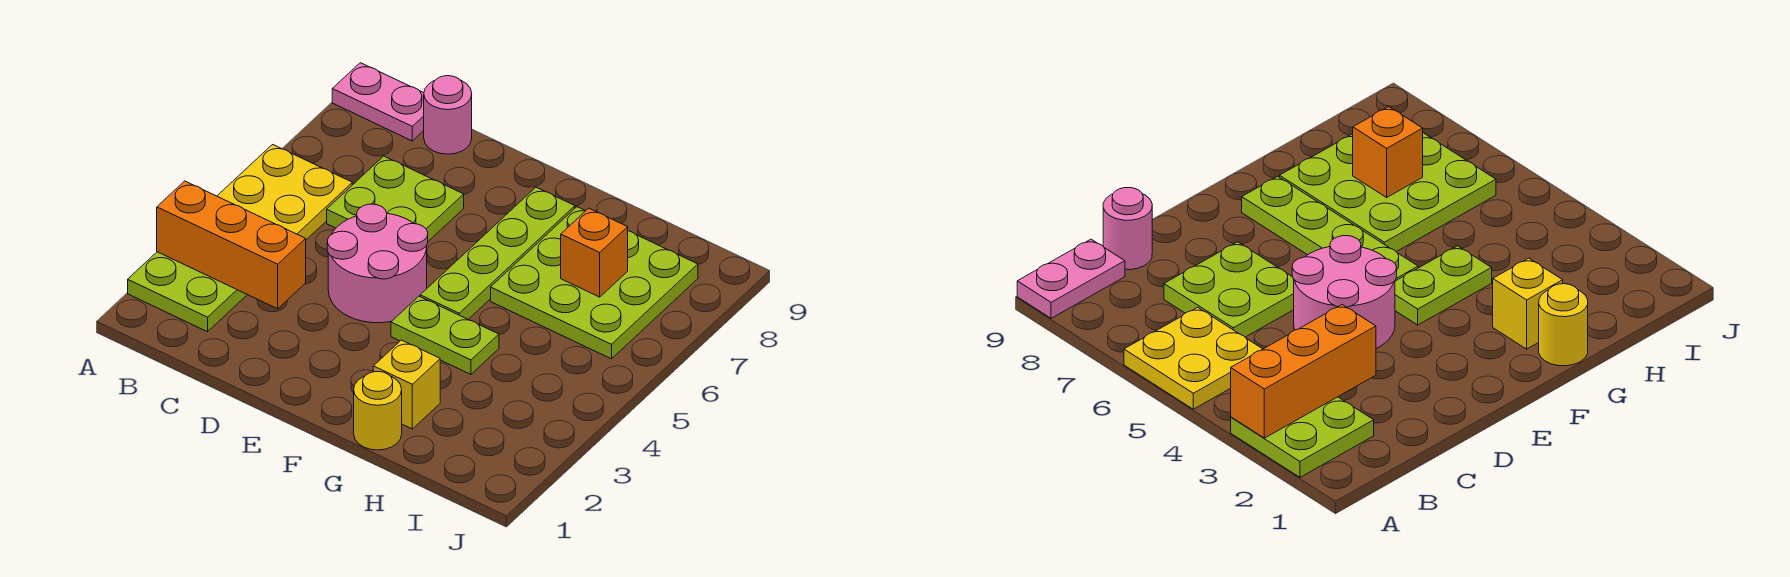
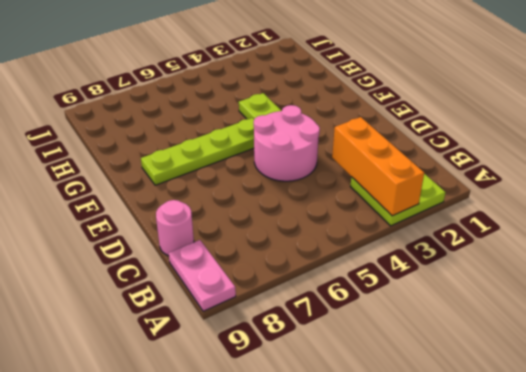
none -> yellow 2x2 plate [217,145,352,240]
none -> lime 2x2 plate [327,156,464,241]
none -> yellow 1x1 round brick [354,372,402,450]

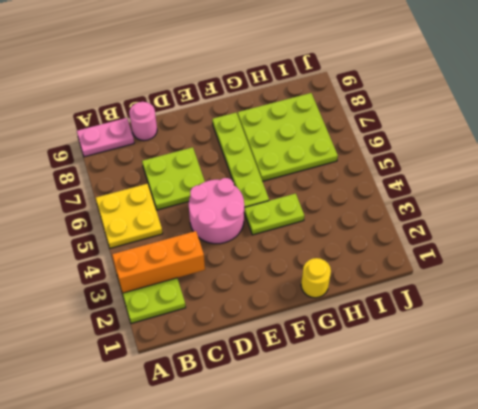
none -> yellow 1x1 brick [373,340,440,429]
none -> orange 1x1 brick [561,208,628,297]

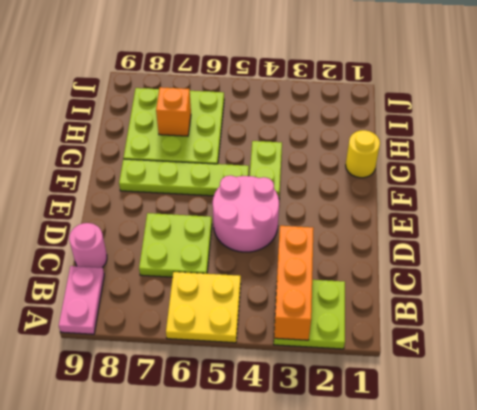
none -> yellow 1x1 brick [373,340,440,429]

